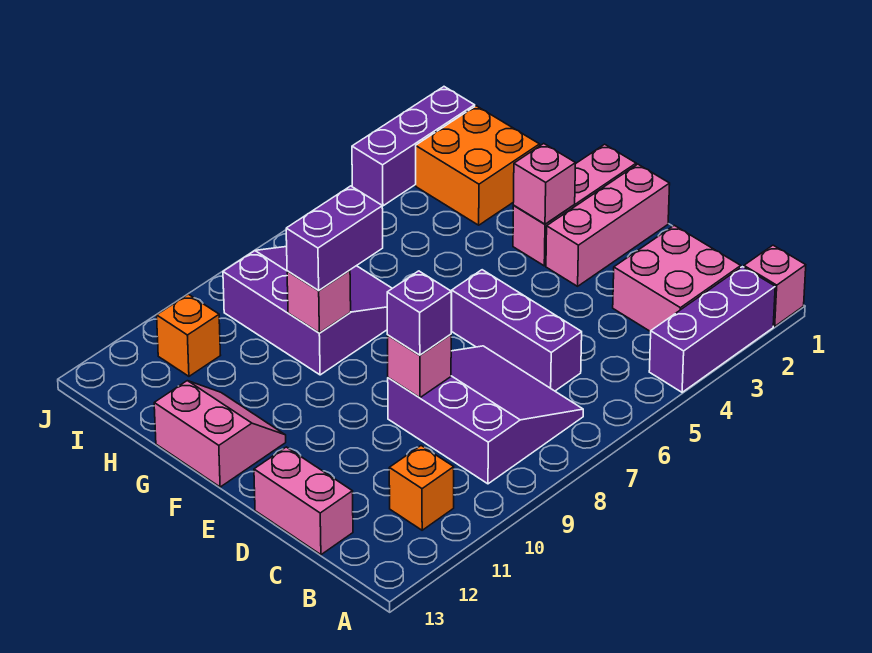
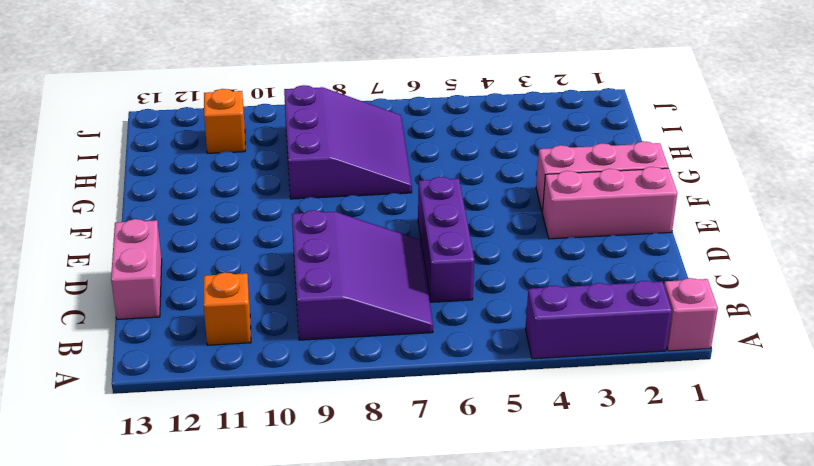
none -> pink 2x2 brick [613,225,741,332]
none -> pink 2x2 slope [154,381,286,487]
none -> orange 2x2 brick [416,106,540,225]

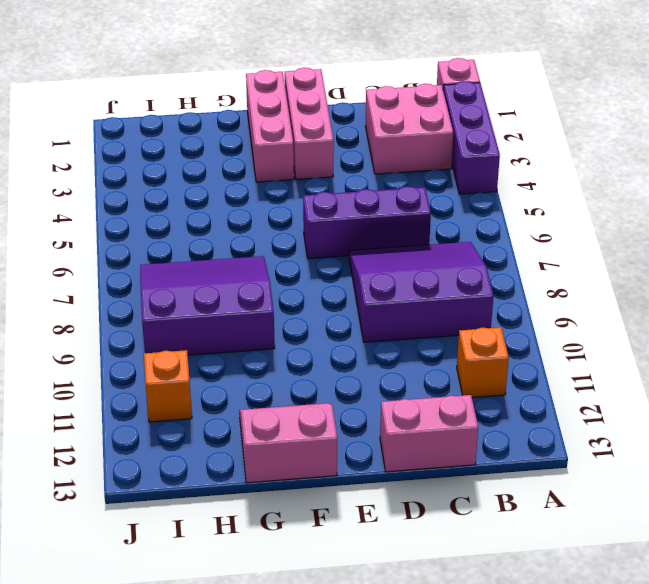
none -> orange 2x2 brick [416,106,540,225]
none -> purple 1x3 brick [352,87,475,206]
none -> pink 1x1 brick [387,334,451,398]

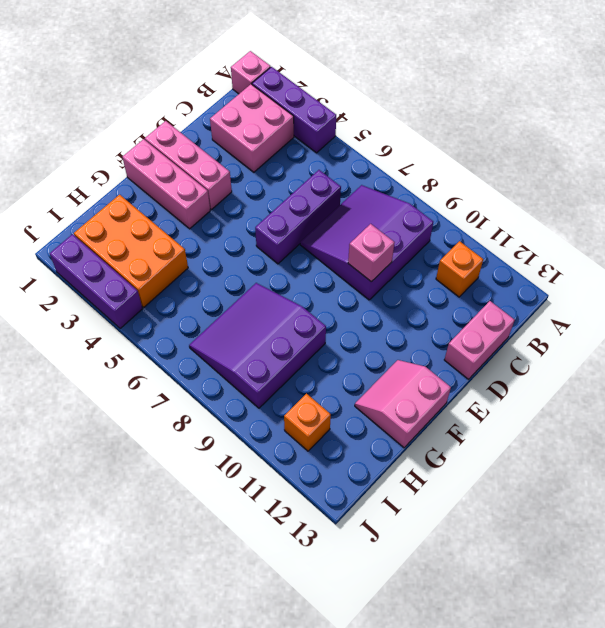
orange 2x3 brick [74,195,188,307] -> orange 2x2 brick [416,106,540,225]
none -> pink 1x1 brick [513,144,576,224]
none -> pink 1x1 brick [287,270,351,333]
none -> purple 1x1 brick [387,271,451,355]

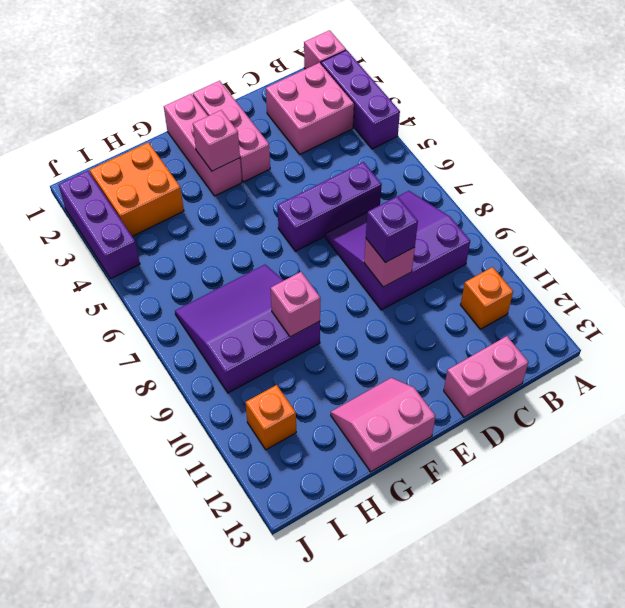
none -> purple 1x2 brick [286,186,383,291]

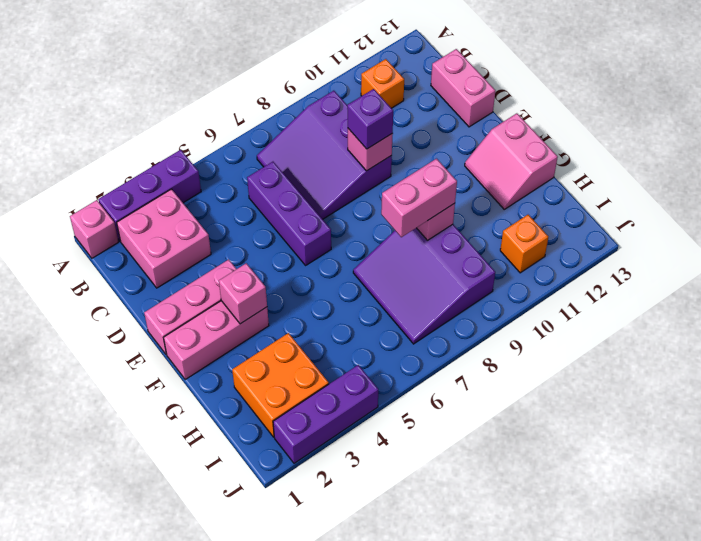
pink 1x2 brick [381,159,457,237] -> purple 1x2 brick [286,186,383,291]

